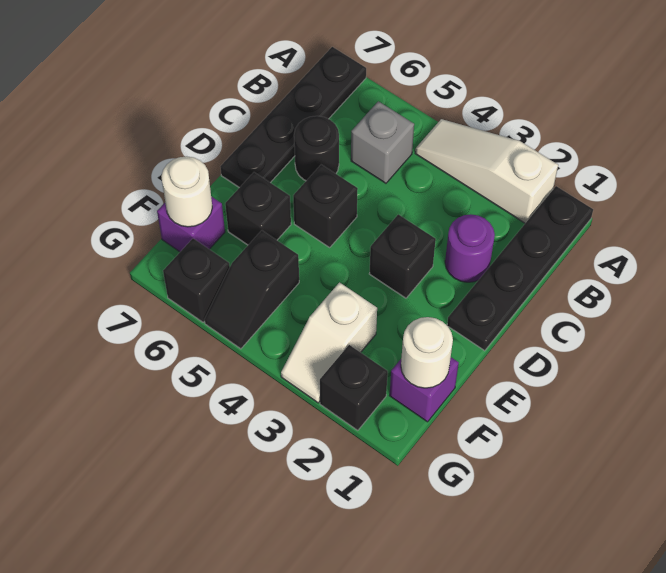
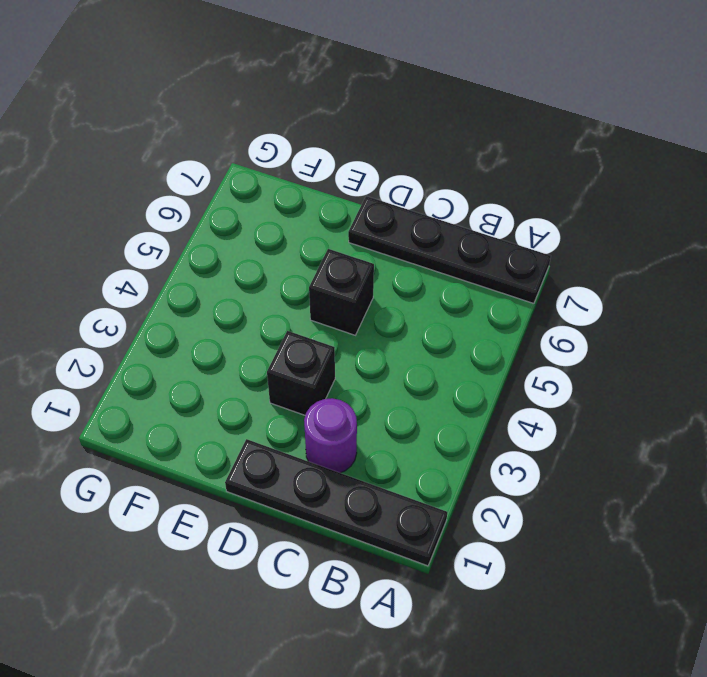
none -> white 1x3 slope [415,119,558,223]
none -> grey 1x1 brick [351,101,414,183]
none -> black 1x1 round brick [294,116,339,181]

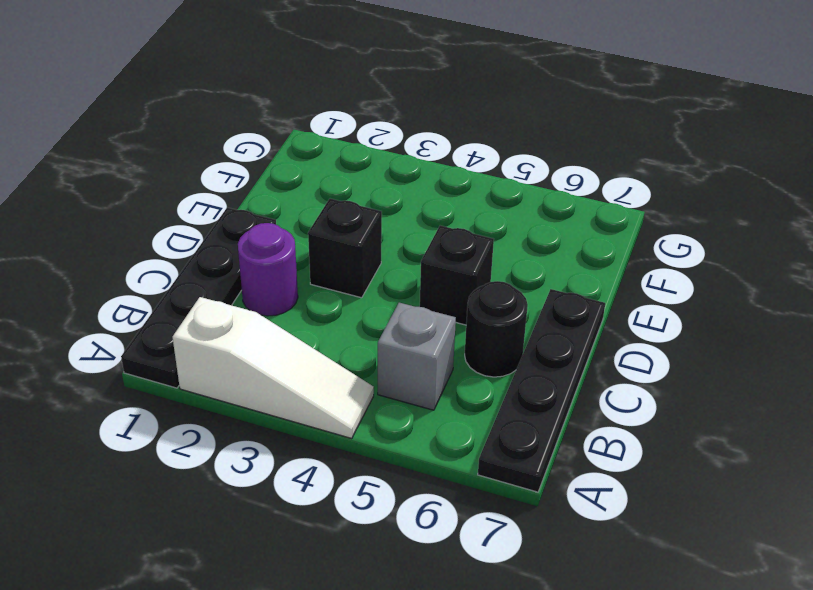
none -> black 1x1 brick [225,172,291,245]
none -> purple 1x1 brick [389,357,459,422]
none -> white 1x2 slope [281,283,377,403]

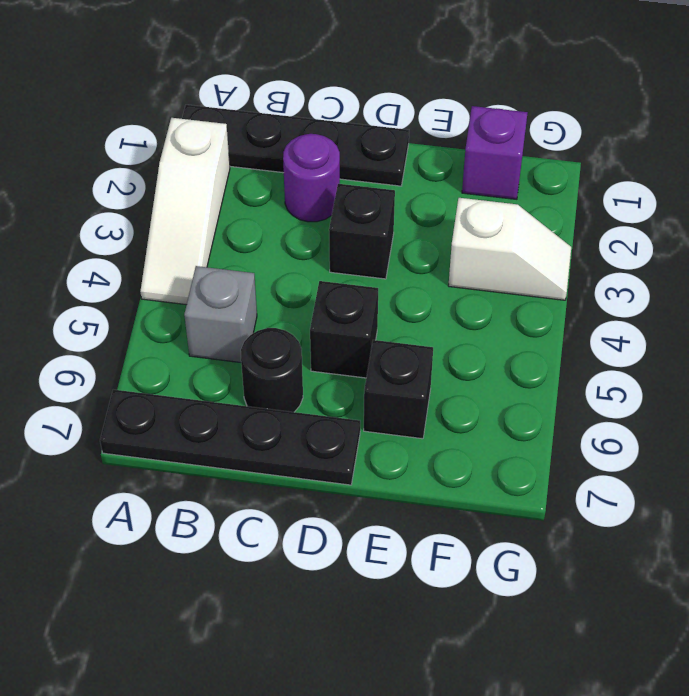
none -> black 1x2 slope [204,230,299,349]
none -> purple 1x1 brick [157,196,225,252]
none -> black 1x1 brick [320,345,388,430]

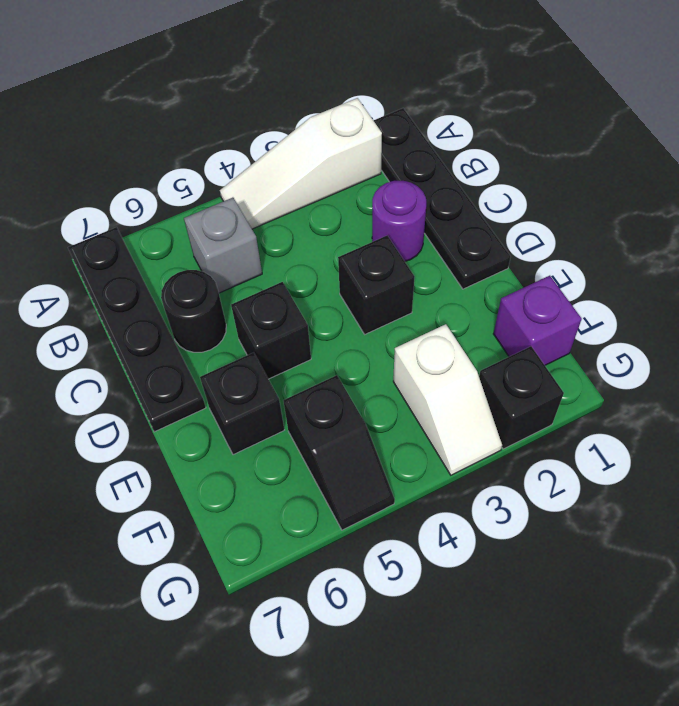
none -> purple 1x1 brick [157,196,225,252]
none -> black 1x1 brick [163,239,230,322]
none -> white 1x1 round brick [401,317,453,388]

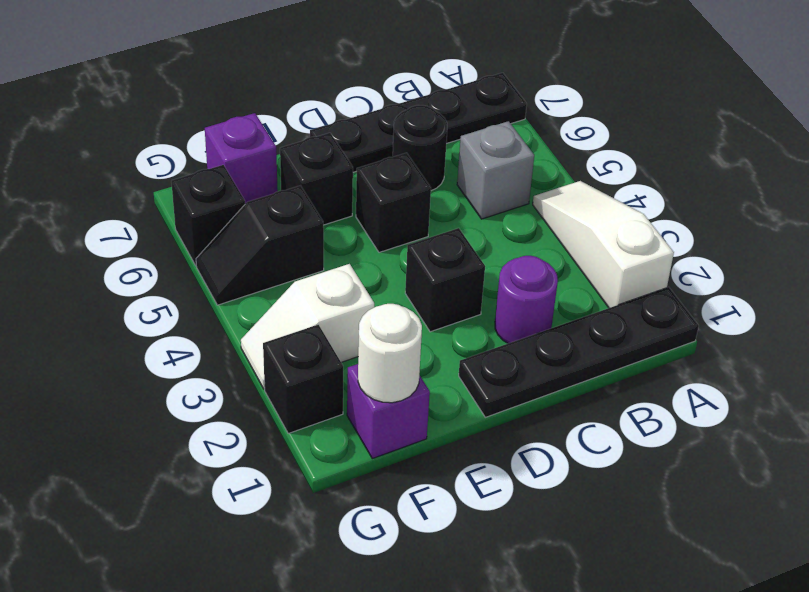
none -> white 1x1 round brick [161,156,212,227]

